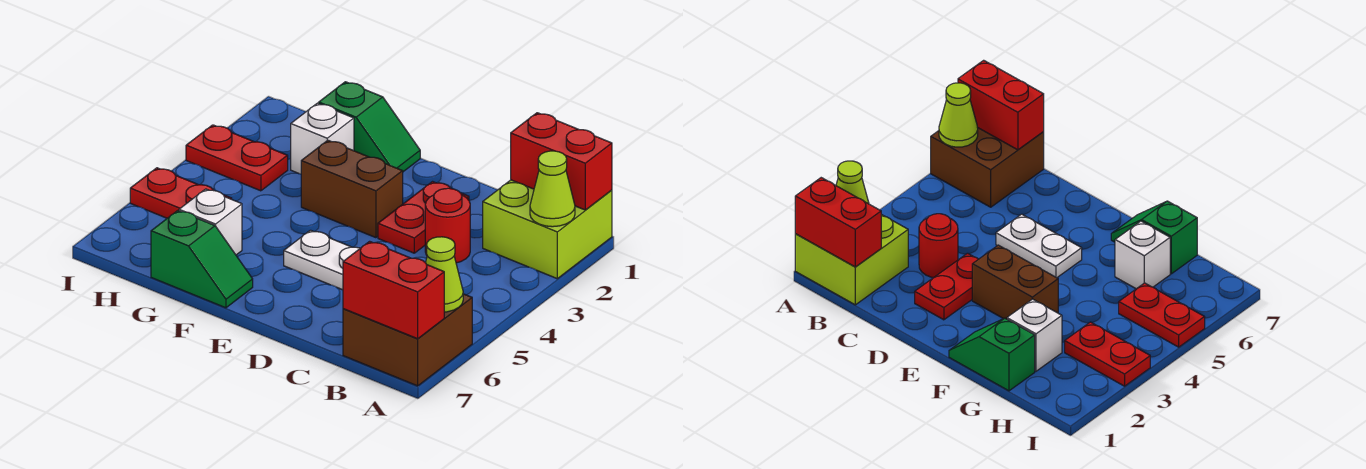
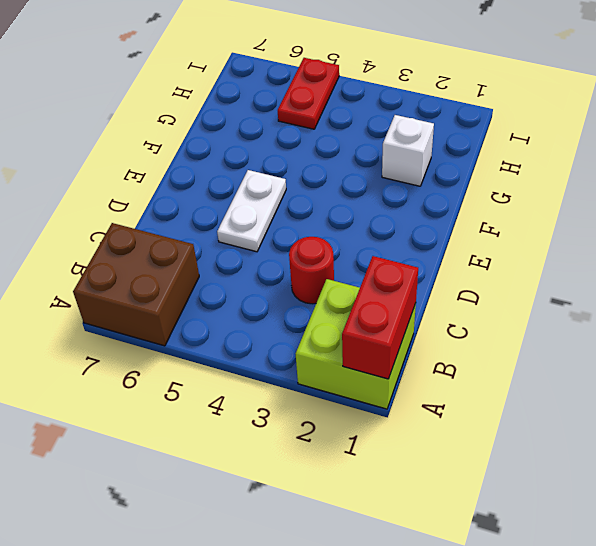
none -> red 1x2 plate [378,182,469,253]
none -> brown 1x2 brick [301,140,403,238]
none -> green 1x2 slope [319,82,420,172]

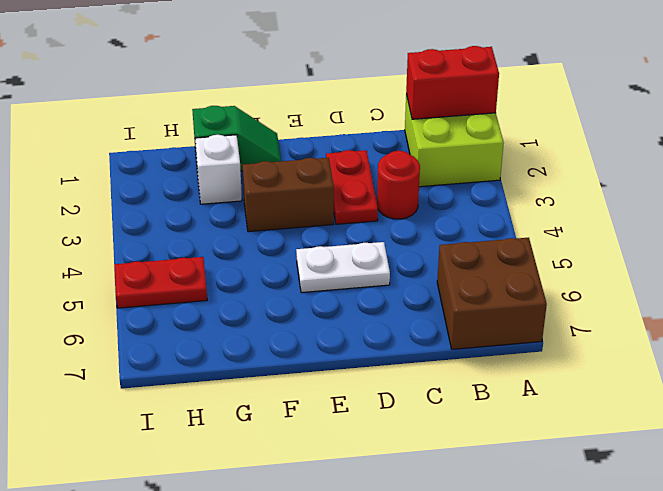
none -> green 1x2 slope [151,211,253,308]
none -> white 1x1 brick [179,189,242,255]
none -> red 1x2 plate [186,125,288,191]

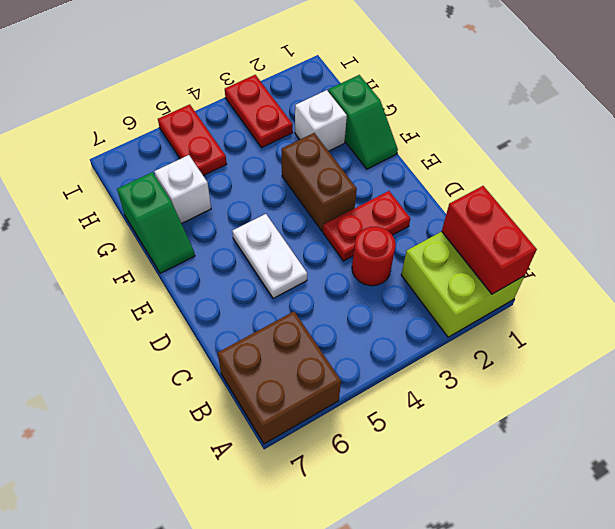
none -> lime 1x1 cone [530,151,575,227]
none -> lime 1x1 cone [426,237,463,312]
none -> red 1x2 brick [343,241,444,339]

